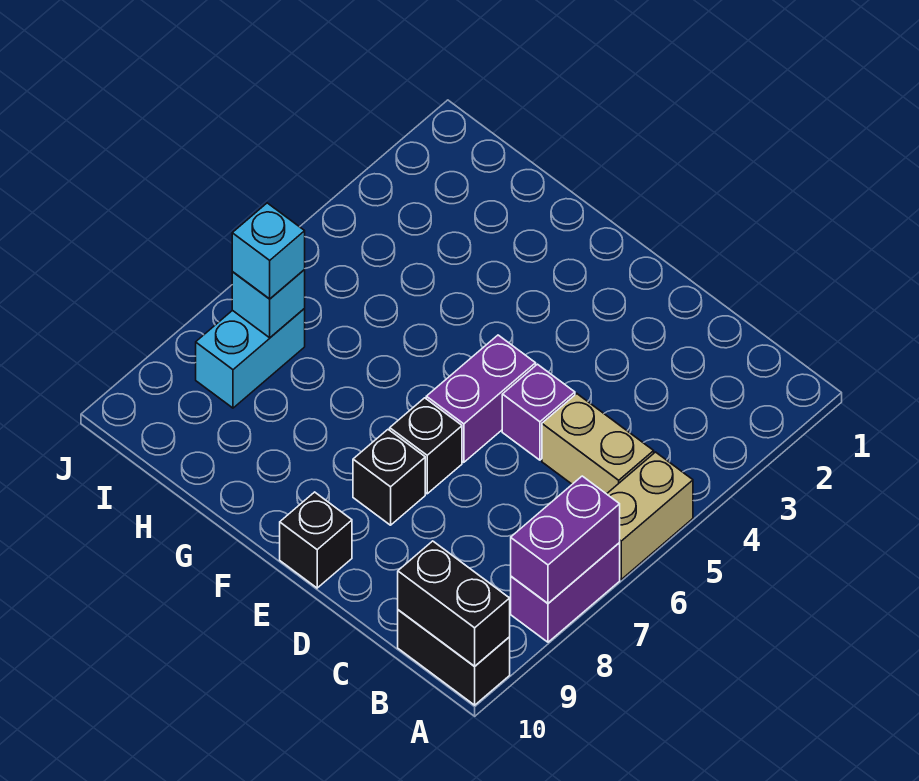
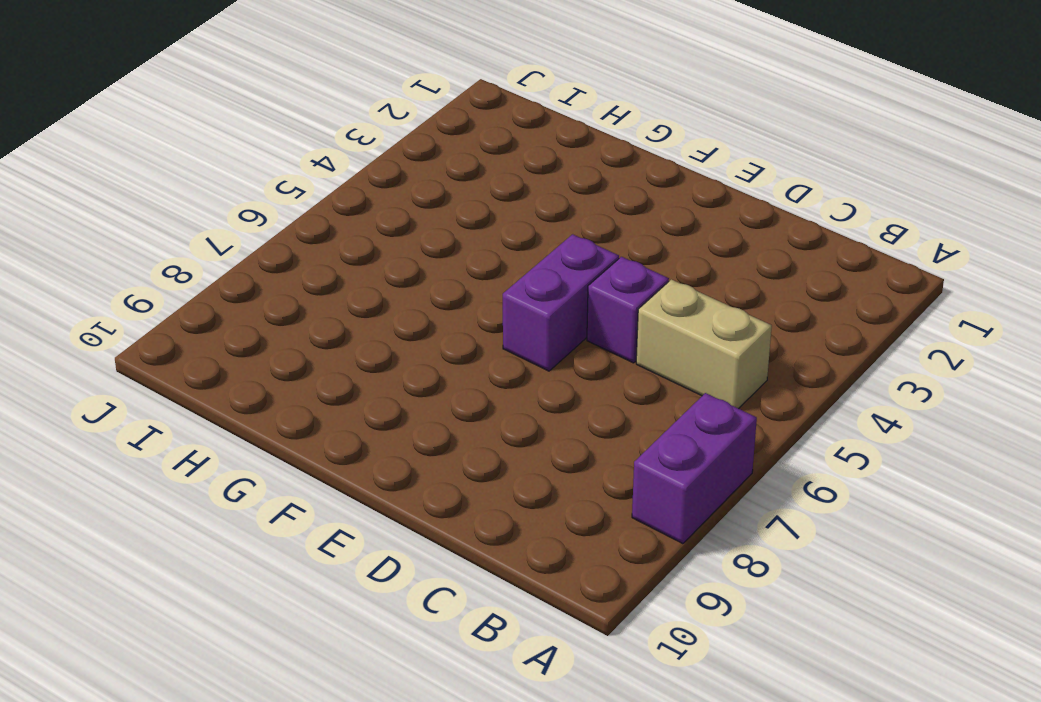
none -> tan 1x2 brick [607,452,693,579]
none -> black 1x2 brick [398,610,510,705]
none -> black 1x1 brick [390,398,462,494]

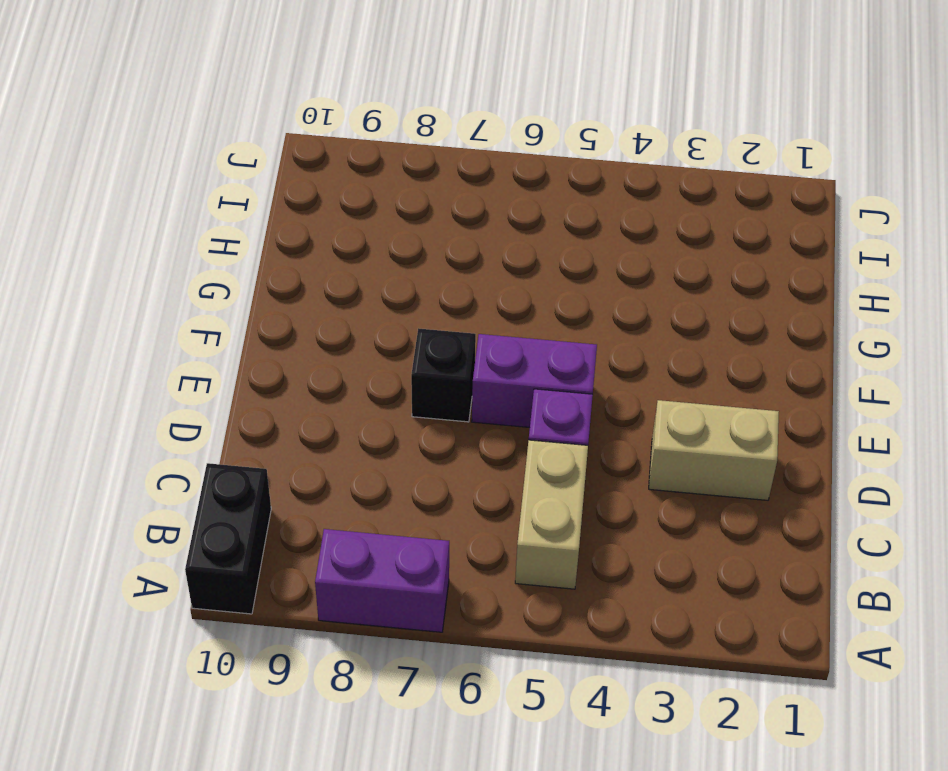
tan 1x2 brick [649,400,779,500] -> tan 1x2 brick moved to [607,452,693,579]
none -> black 1x1 brick [353,430,425,525]
none -> black 1x1 brick [280,492,352,588]
none -> cyan 1x2 brick [196,309,305,408]

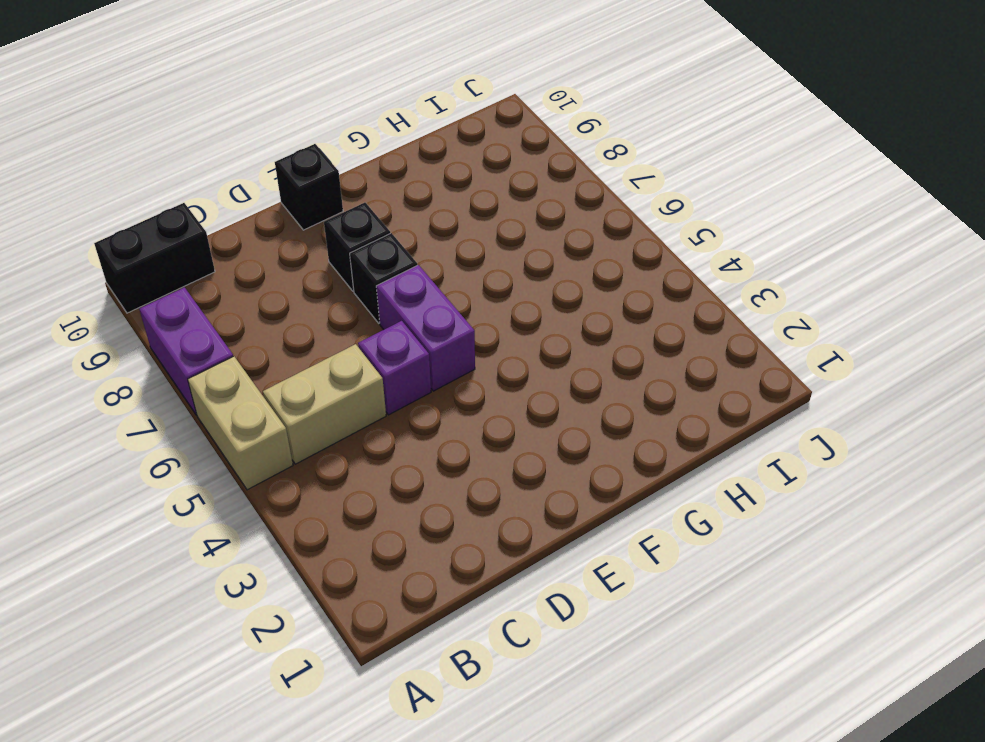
none -> cyan 1x2 brick [196,309,305,408]
none -> purple 1x2 brick [511,476,620,603]
none -> black 1x2 brick [398,541,510,666]

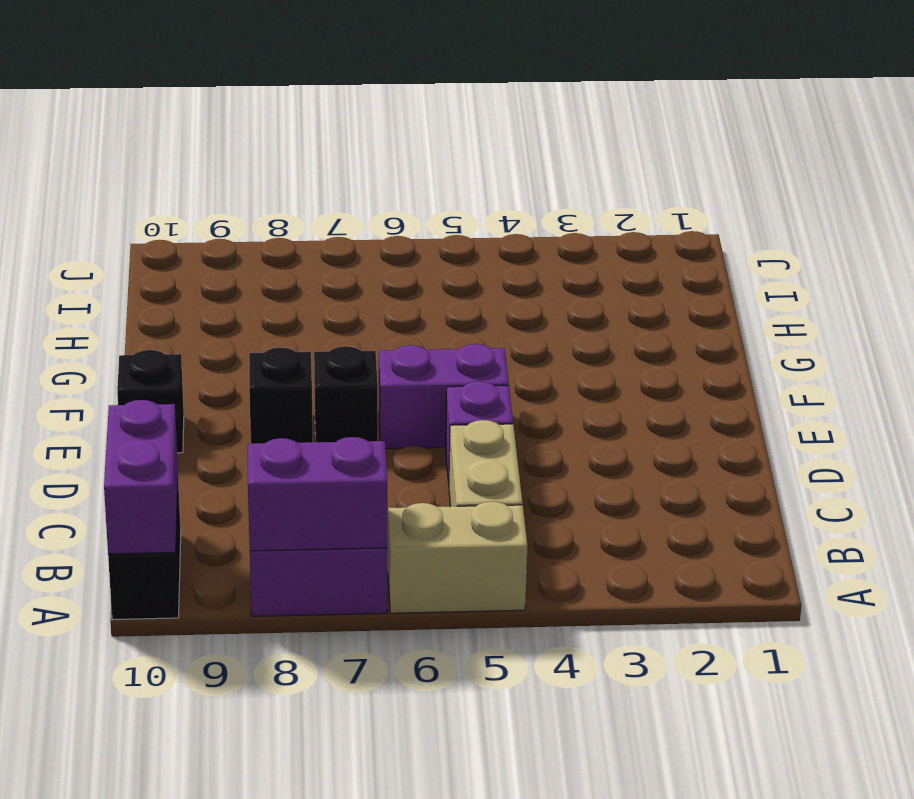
purple 1x2 brick [104,400,178,554] -> black 1x2 brick [398,541,510,666]
none -> cyan 1x2 brick [196,309,305,408]
none -> cyan 1x1 brick [232,270,305,338]
none -> cyan 1x1 brick [232,203,305,299]

